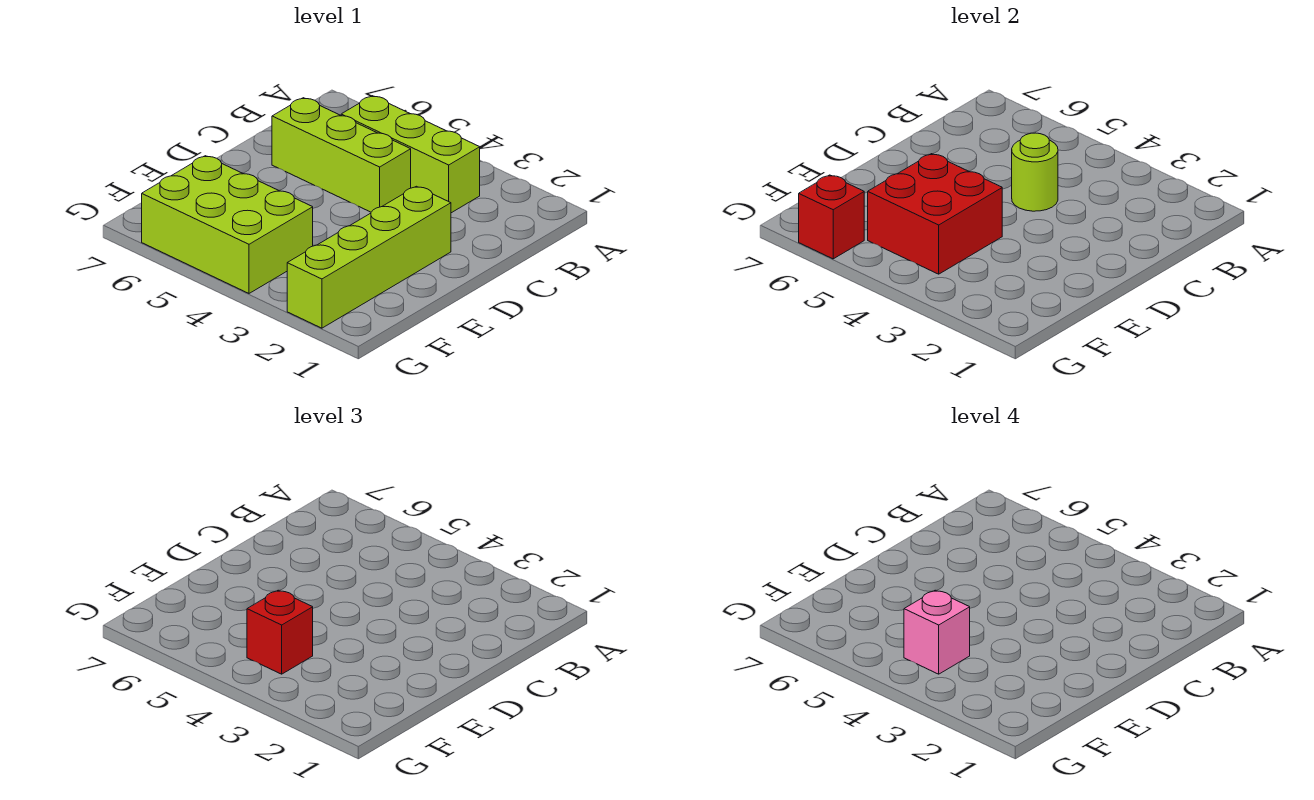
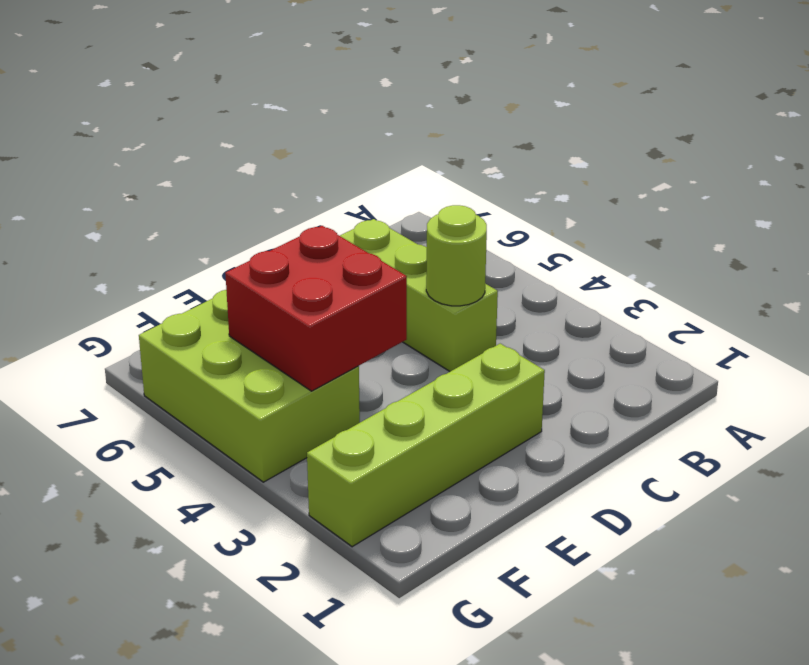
none -> lime 1x3 brick [341,96,480,213]
none -> red 1x1 brick [799,175,864,259]

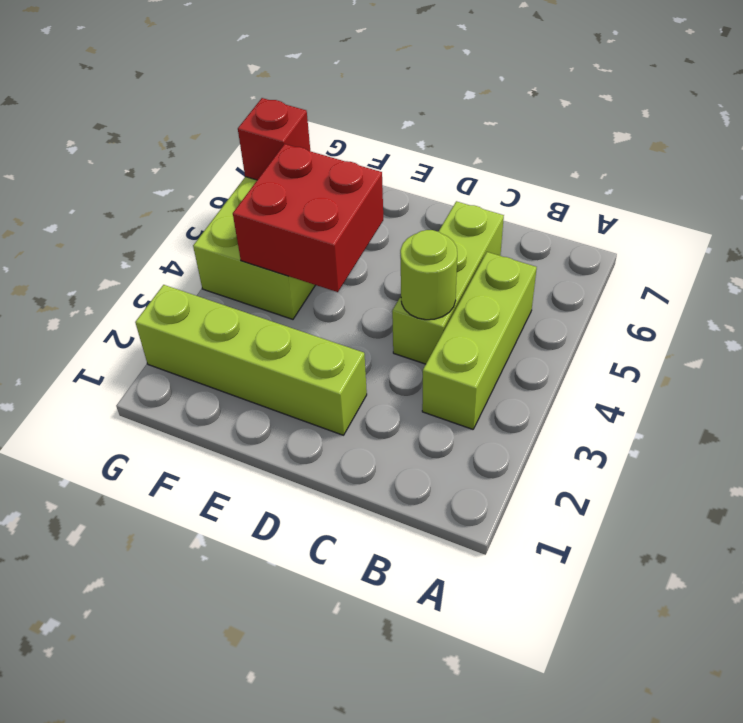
none -> red 1x1 brick [247,590,313,674]
none -> pink 1x1 brick [904,590,970,674]

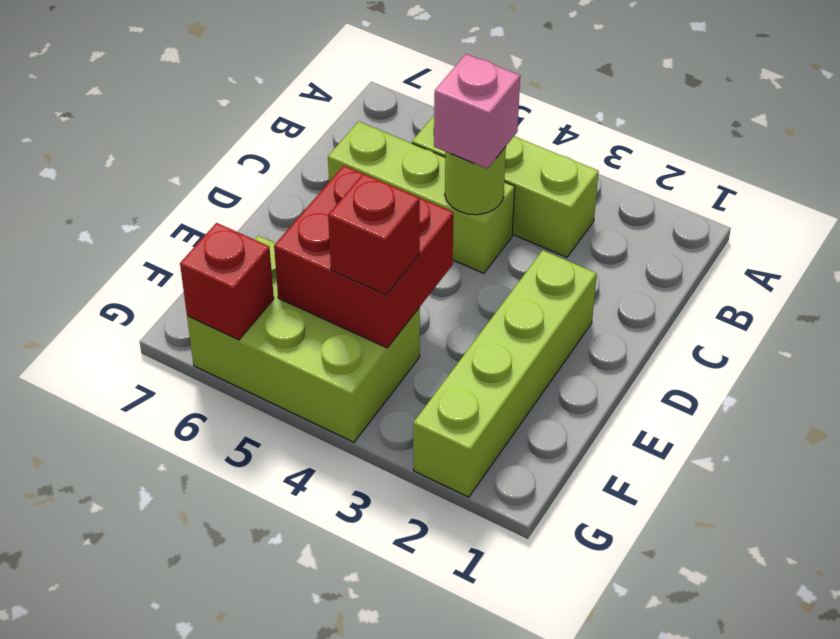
pink 1x1 brick [434,54,520,169] -> pink 1x1 brick moved to [904,590,970,674]

